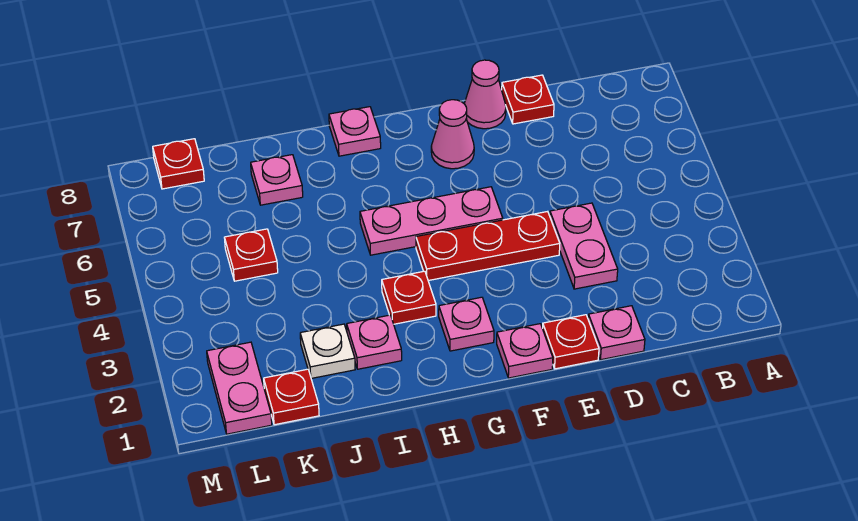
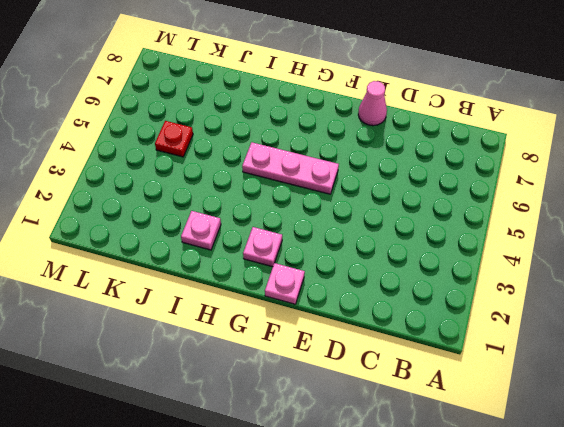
none -> pink 1x1 plate [588,306,645,360]
none -> pink 1x2 plate [550,203,618,289]
none -> red 1x1 plate [502,75,554,124]

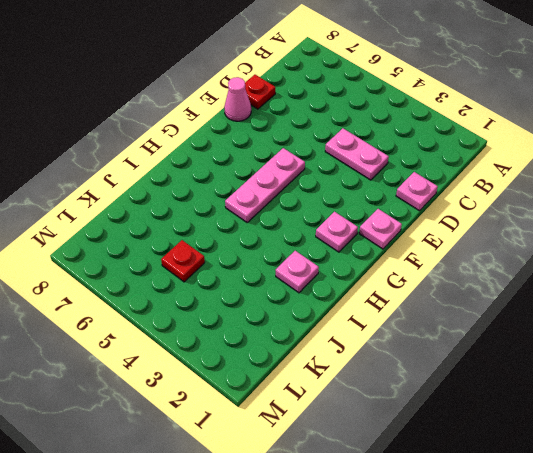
none -> red 1x1 plate [543,315,599,369]
none -> red 1x3 plate [416,211,560,281]
none -> pink 1x1 cone [431,100,474,169]

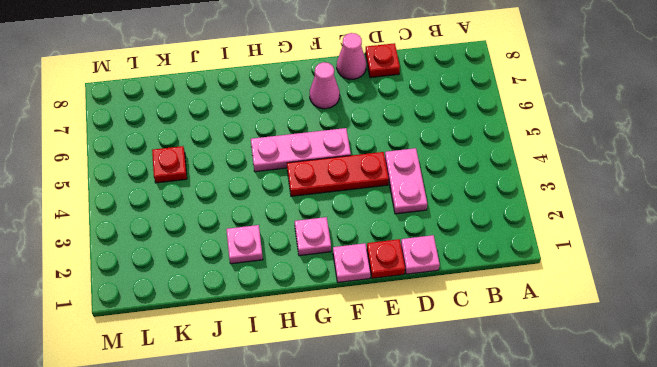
none -> red 1x1 plate [382,271,436,324]
none -> pink 1x1 plate [329,107,381,156]
none -> white 1x1 plate [300,324,355,378]

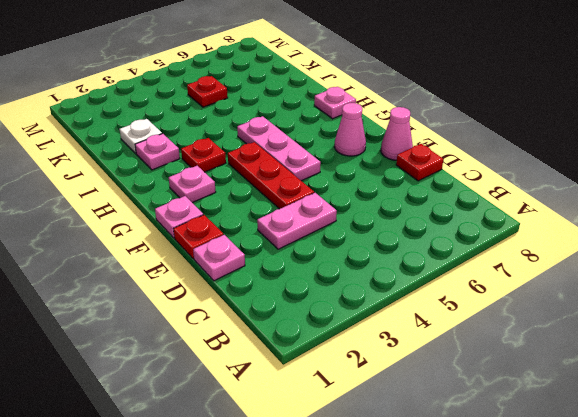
none -> pink 1x1 plate [251,155,303,205]
none -> red 1x1 plate [264,369,319,425]
none -> pink 1x2 plate [207,342,272,434]

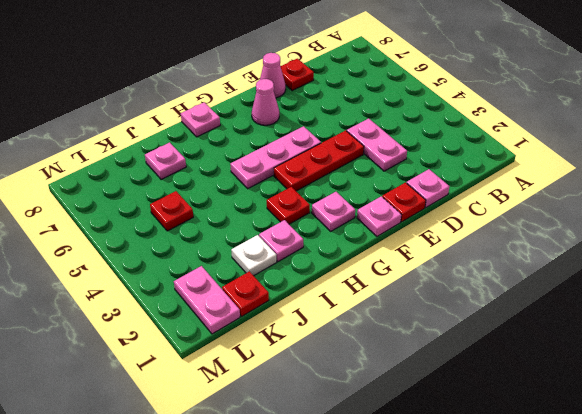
none -> red 1x1 plate [153,139,204,189]

